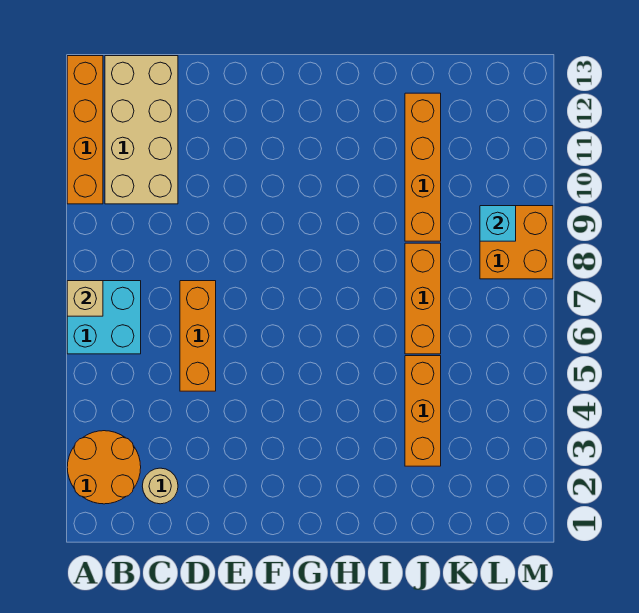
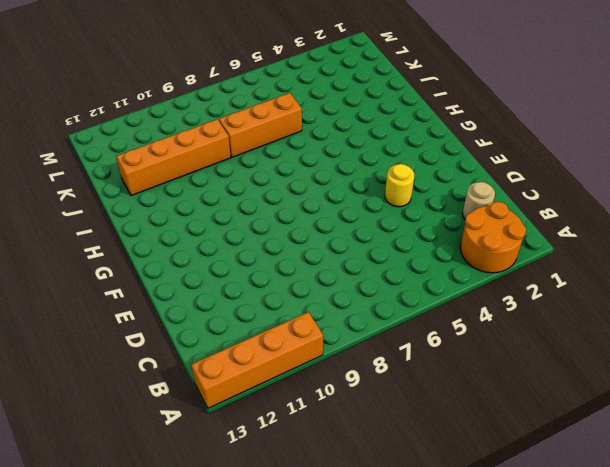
yellow 1x1 round brick [385,164,414,207] -> none
none -> cyan 2x2 brick [67,281,141,354]
none -> tan 2x4 brick [105,56,178,204]
none -> orange 1x3 brick [180,281,216,391]

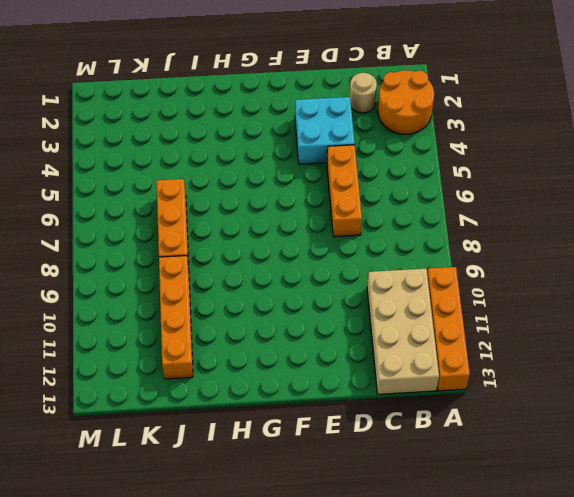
cyan 2x2 brick [295,97,355,164] -> cyan 2x2 brick moved to [67,281,141,354]
none -> orange 1x3 brick [405,356,441,466]
none -> orange 2x2 brick [480,206,553,279]
none -> tan 1x1 brick [67,281,103,316]

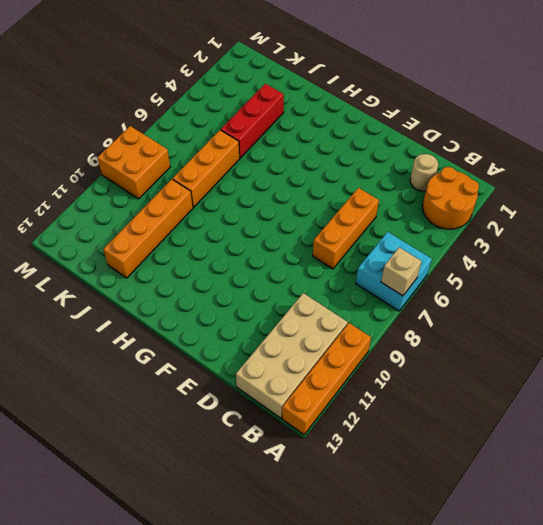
red 1x3 brick [221,84,284,158] -> orange 1x3 brick [405,356,441,466]
none -> cyan 1x1 brick [480,206,516,241]

